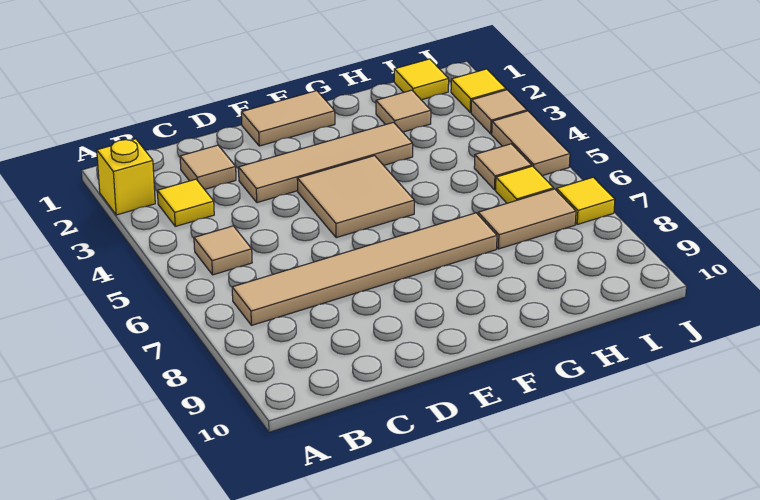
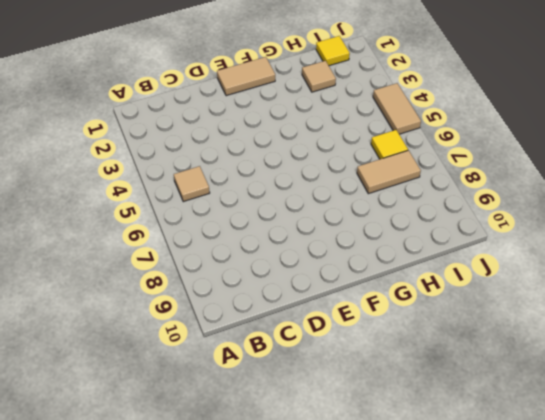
none -> yellow 1x1 brick [97,139,155,215]
none -> yellow 1x1 tile [157,179,214,226]
none -> tan 1x6 tile [232,213,497,325]

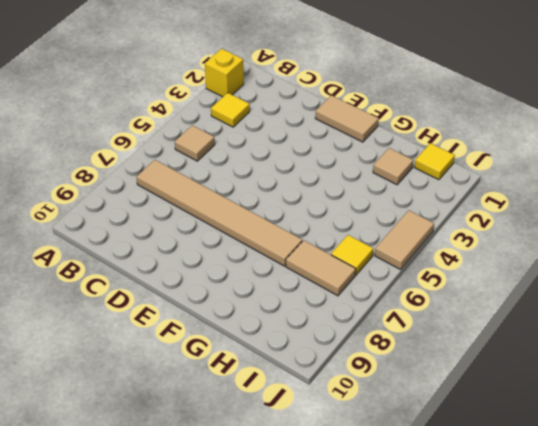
none -> tan 1x1 tile [180,145,236,189]
none -> tan 1x4 tile [238,122,413,203]
none -> tan 2x2 tile [297,156,414,238]

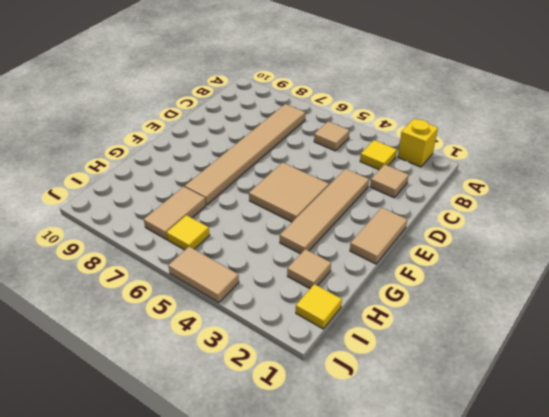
none -> tan 1x1 tile [474,144,532,190]
none -> yellow 1x1 tile [451,69,506,112]
none -> tan 1x1 tile [471,90,527,134]

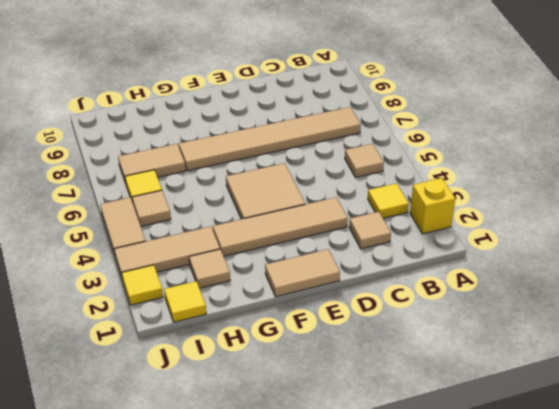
tan 1x3 tile [114,226,220,277] -> tan 1x1 tile [471,90,527,134]
none -> yellow 1x1 tile [556,177,615,224]

